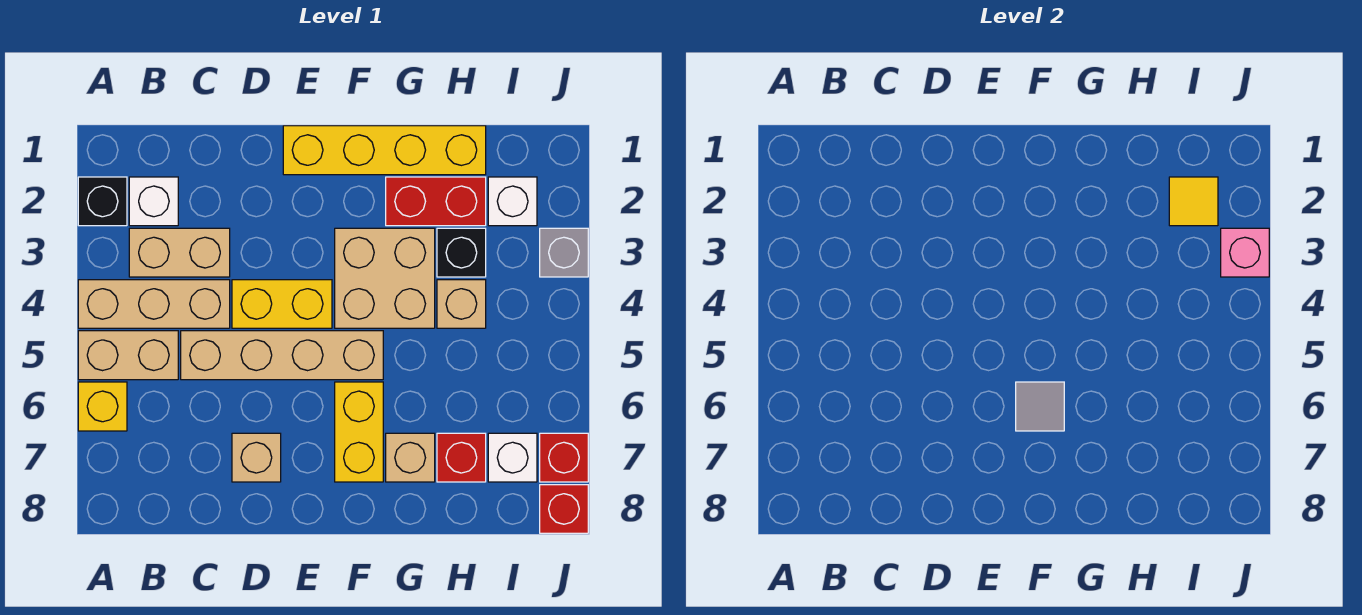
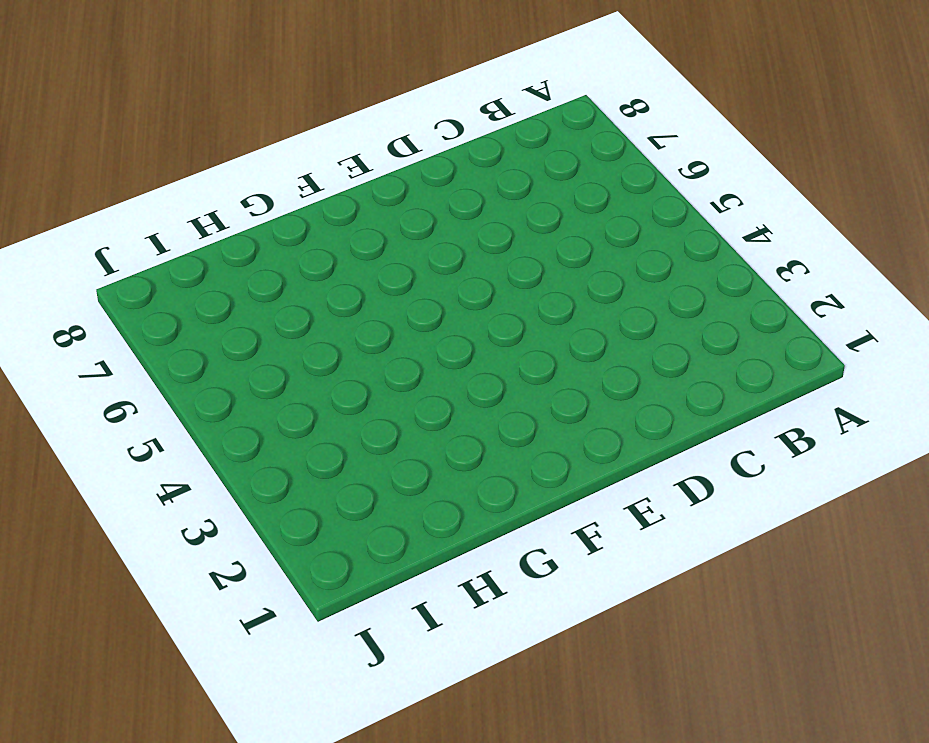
none -> black 1x1 brick [78,177,127,226]
none -> tan 1x3 brick [78,280,230,328]
none -> tan 1x2 brick [78,331,178,380]

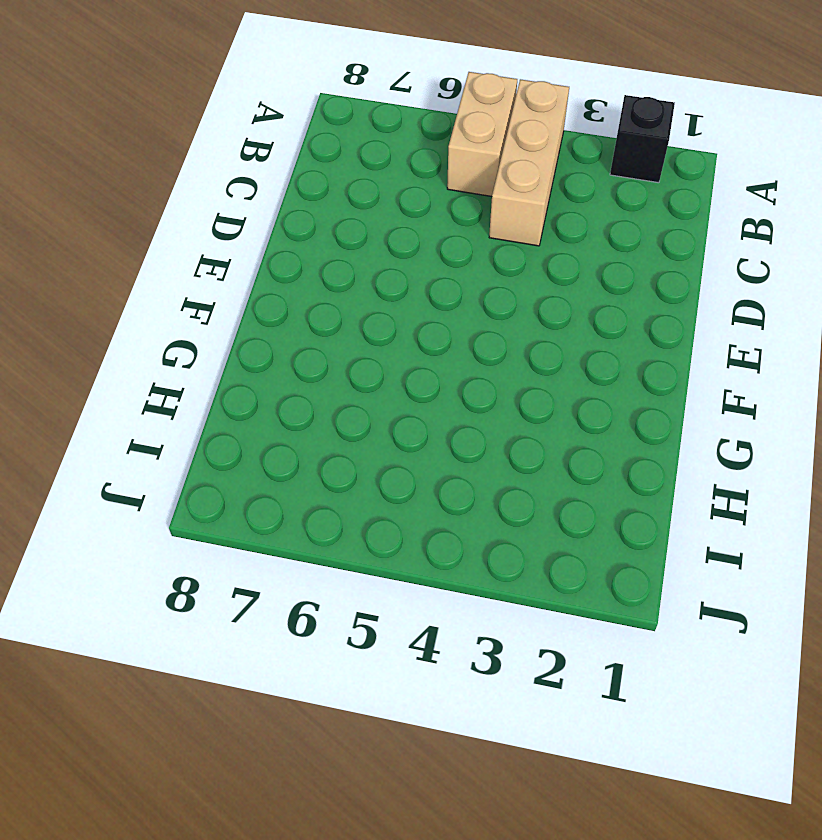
none -> yellow 1x1 brick [78,382,127,431]
none -> white 1x1 brick [129,177,178,226]
none -> tan 1x2 brick [129,228,230,277]

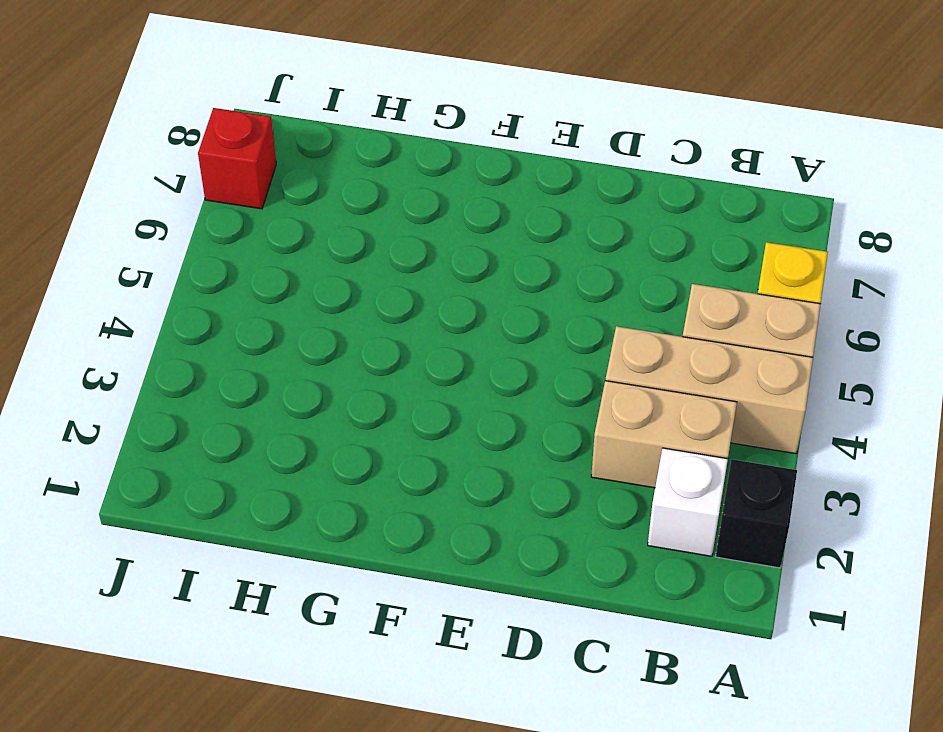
none -> tan 1x4 brick [181,331,383,380]
none -> yellow 1x2 brick [232,280,332,328]
none -> tan 1x1 brick [232,433,281,482]

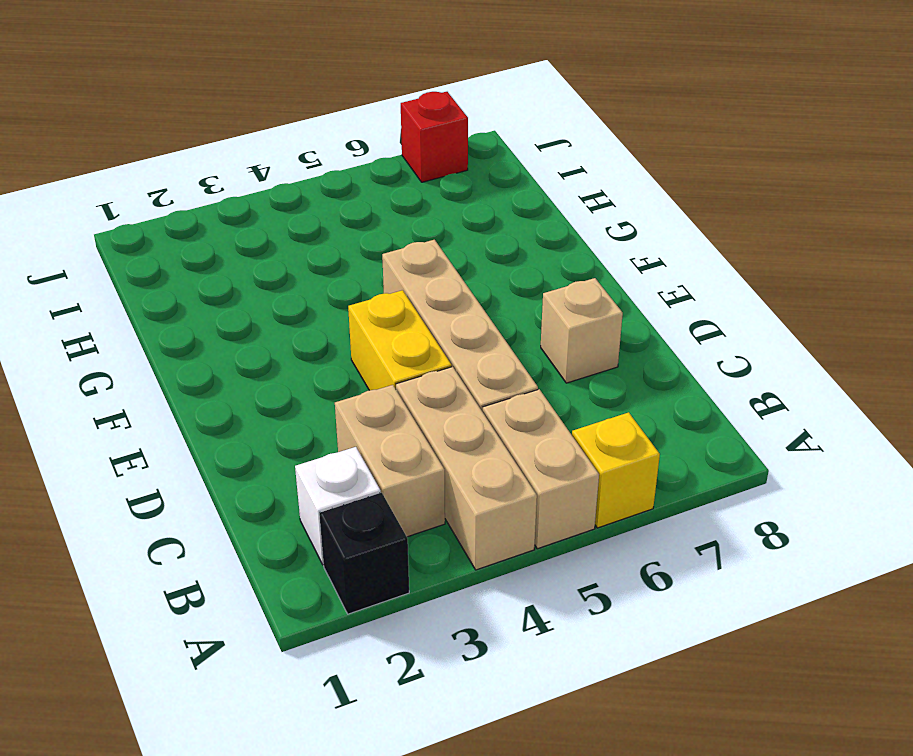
none -> yellow 1x4 brick [283,126,486,175]
none -> tan 2x2 brick [335,228,435,328]
none -> yellow 1x2 brick [335,382,383,482]

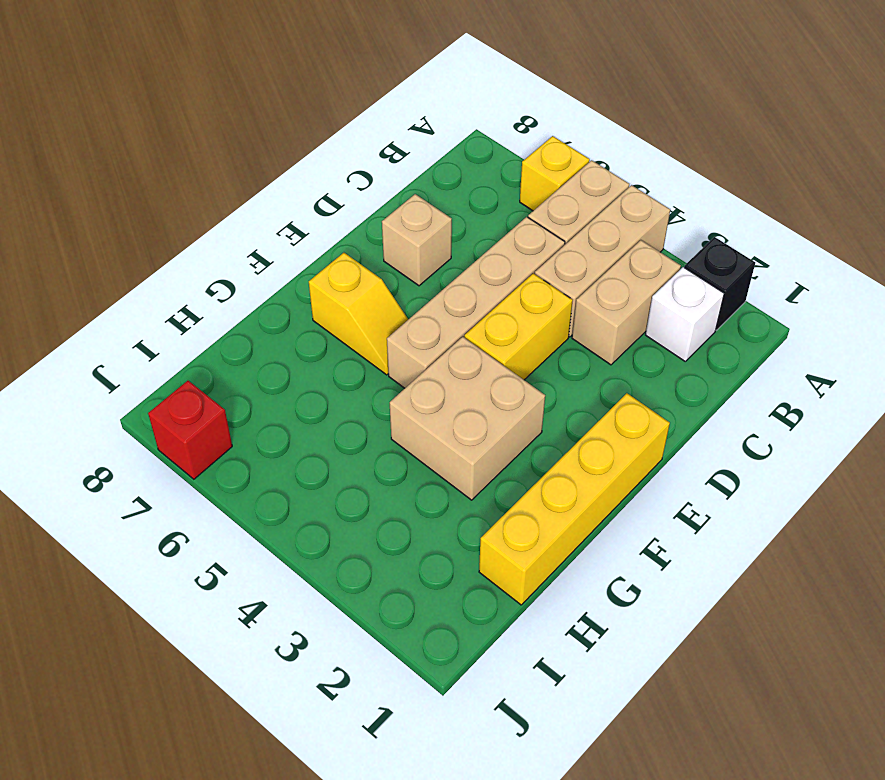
yellow 1x2 slope [309,253,408,375] -> yellow 1x2 brick [335,382,383,482]
none -> red 1x2 brick [386,177,486,226]
none -> tan 1x1 brick [386,433,435,482]
none -> black 1x1 brick [437,228,486,277]

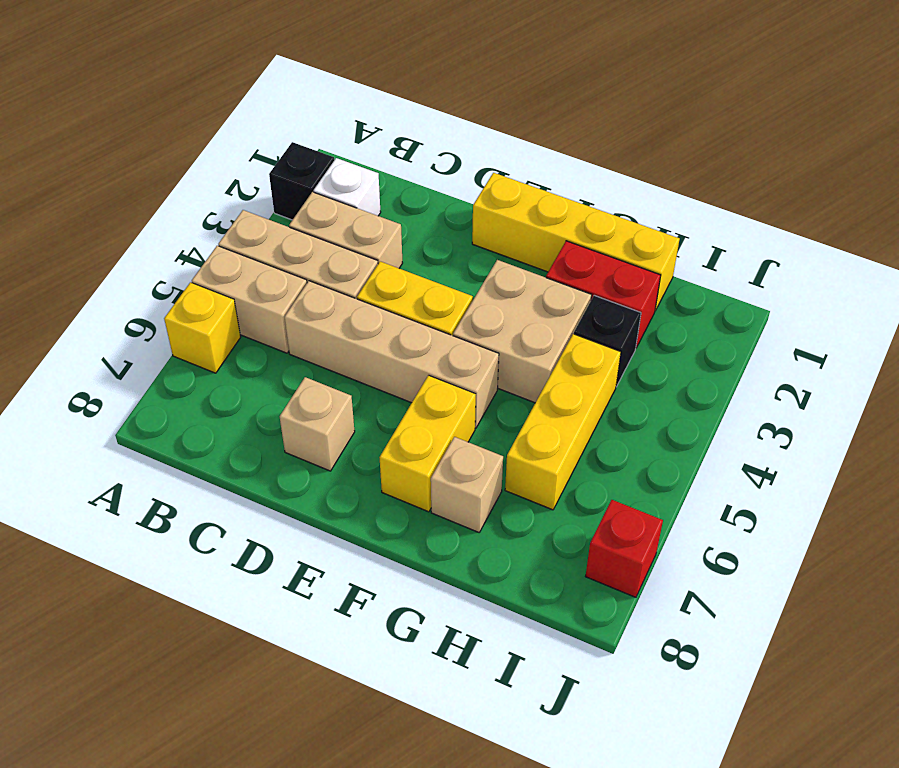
yellow 1x3 brick [505,334,621,510] -> tan 1x1 brick [437,280,486,328]
none -> red 1x1 brick [437,433,486,482]
none -> white 1x1 brick [488,177,537,226]
none -> white 1x1 brick [488,433,537,482]

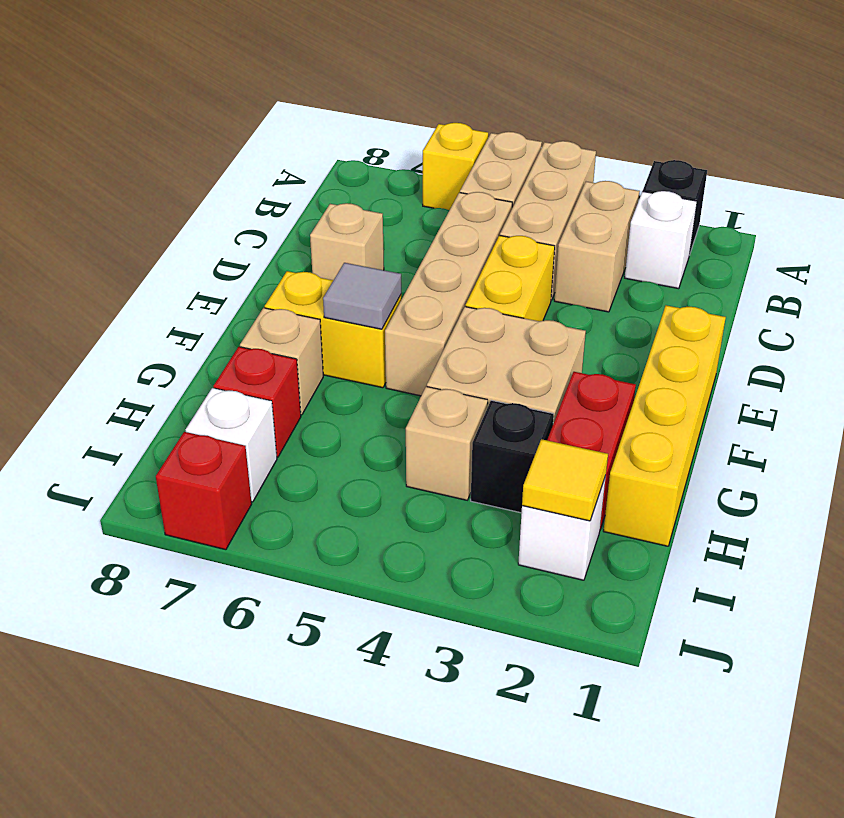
none -> grey 1x1 brick [540,228,588,277]
none -> red 1x1 brick [540,485,588,533]
none -> pink 1x1 brick [1221,228,1269,277]

